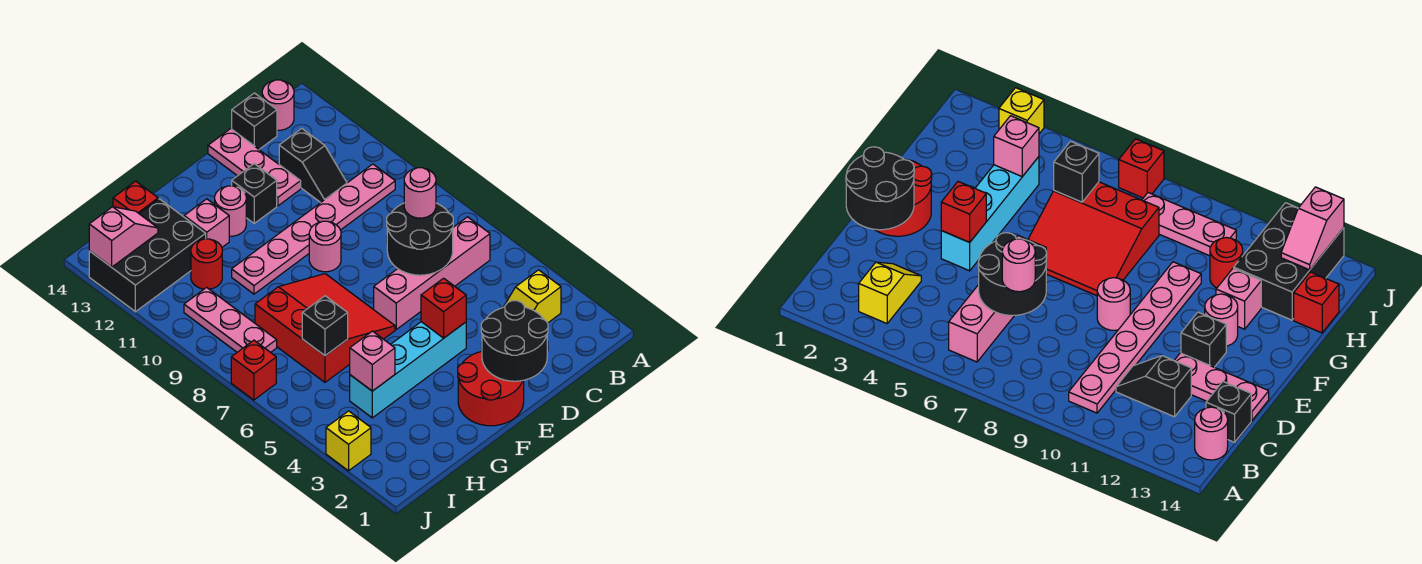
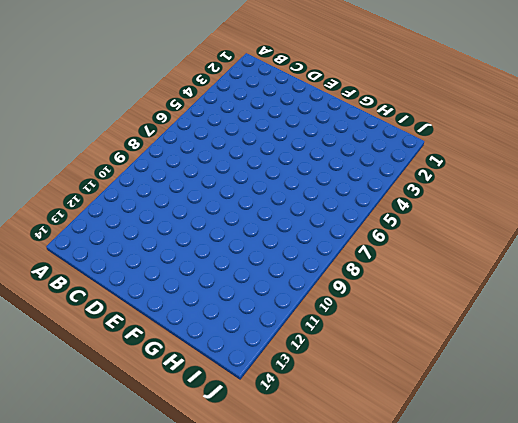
none -> yellow 1x2 slope [504,270,561,323]
none -> pink 1x4 brick [374,217,490,329]
none -> pink 1x6 plate [232,164,395,294]

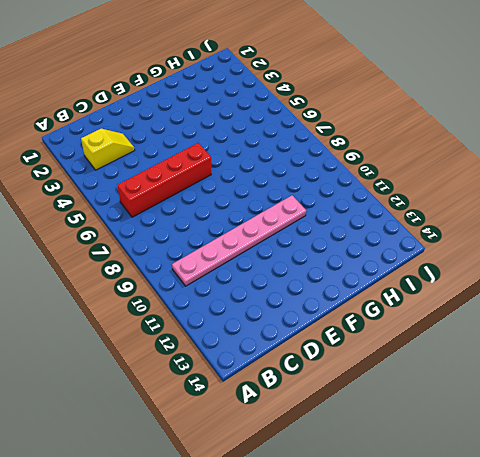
red 1x4 brick [118,143,211,217] -> pink 1x4 brick [374,217,490,329]
none -> pink 1x1 round brick [262,80,294,130]
none -> black 1x2 slope [279,128,347,203]
none -> black 1x1 brick [232,93,277,149]

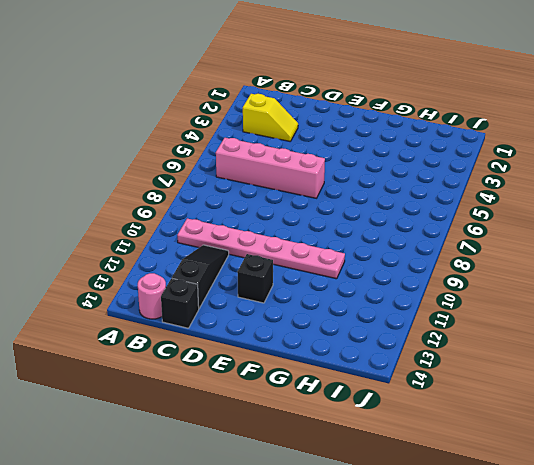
black 1x3 slope [172,245,229,309] -> black 1x2 slope [279,128,347,203]
none -> pink 1x3 plate [208,129,301,206]
none -> red 2x2 round brick [458,352,524,426]
none -> cyan 1x4 brick [350,322,466,418]

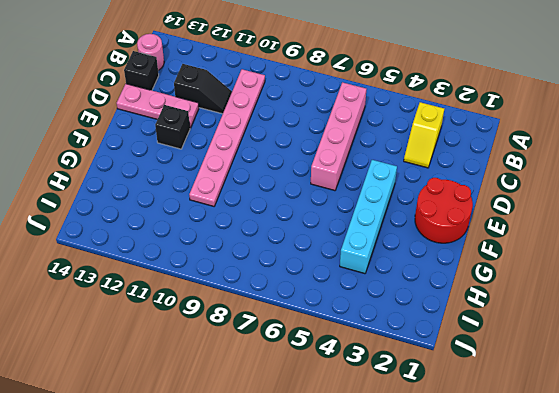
none -> pink 1x1 round brick [309,221,341,272]
none -> red 3x3 slope [255,274,395,382]
none -> pink 1x1 round brick [215,186,246,236]

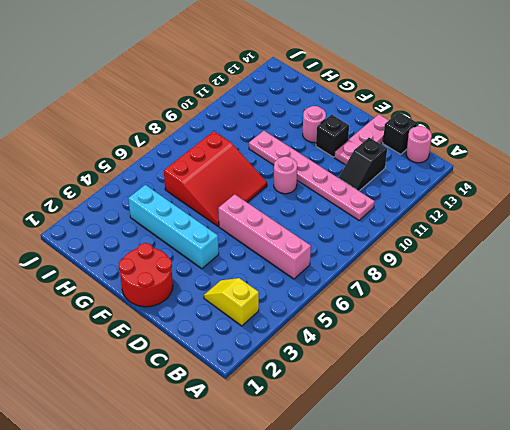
none -> pink 1x1 brick [184,199,229,247]
none -> red 1x1 round brick [191,239,222,289]
none -> black 2x3 brick [89,199,206,312]

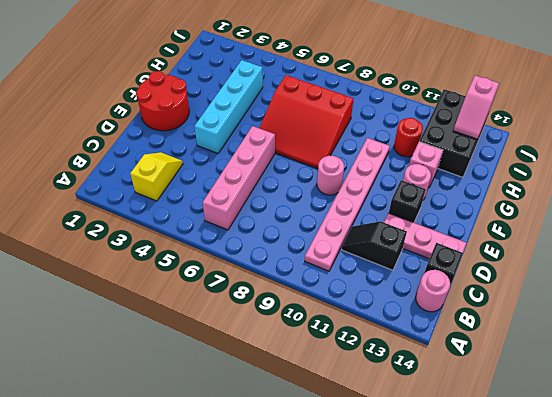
none -> red 1x1 brick [113,181,158,213]
none -> pink 1x3 plate [184,287,277,352]
none -> yellow 1x1 brick [326,411,371,471]

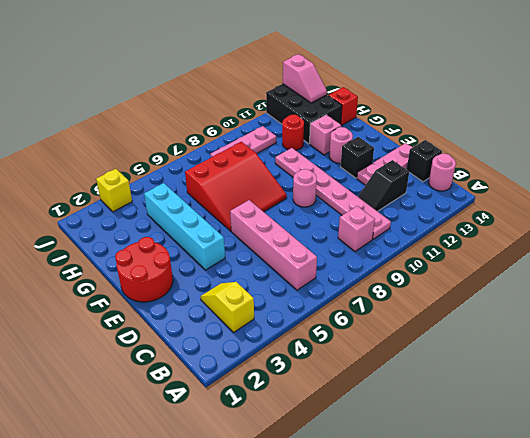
pink 1x1 brick [338,206,375,251] -> pink 1x1 brick moved to [350,331,395,391]
none -> red 1x1 brick [231,340,276,400]
none -> black 2x2 round brick [387,203,453,275]
none -> black 2x2 round brick [481,301,548,381]

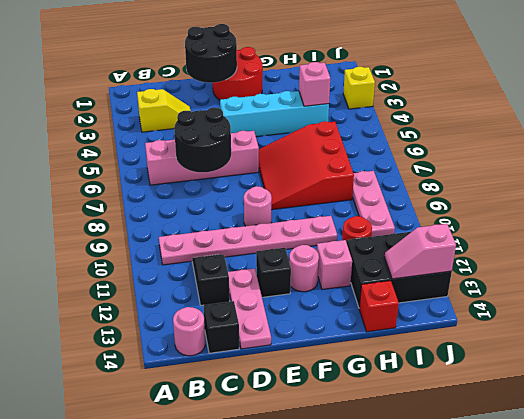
none -> red 1x1 brick [231,340,276,400]
none -> red 1x1 brick [421,278,466,338]
none -> black 1x1 brick [302,296,348,356]

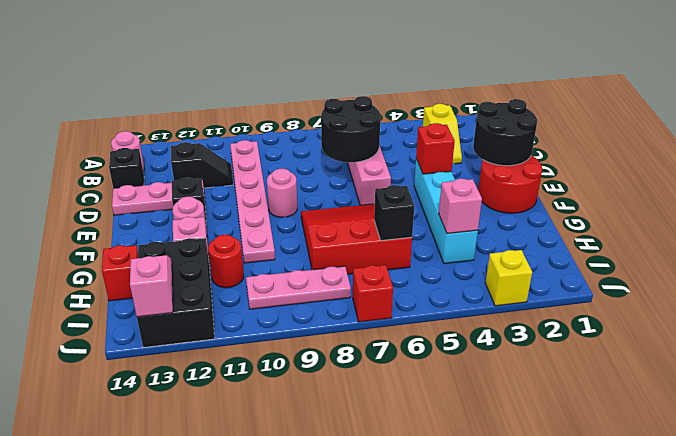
none -> pink 1x1 round brick [404,168,436,218]

